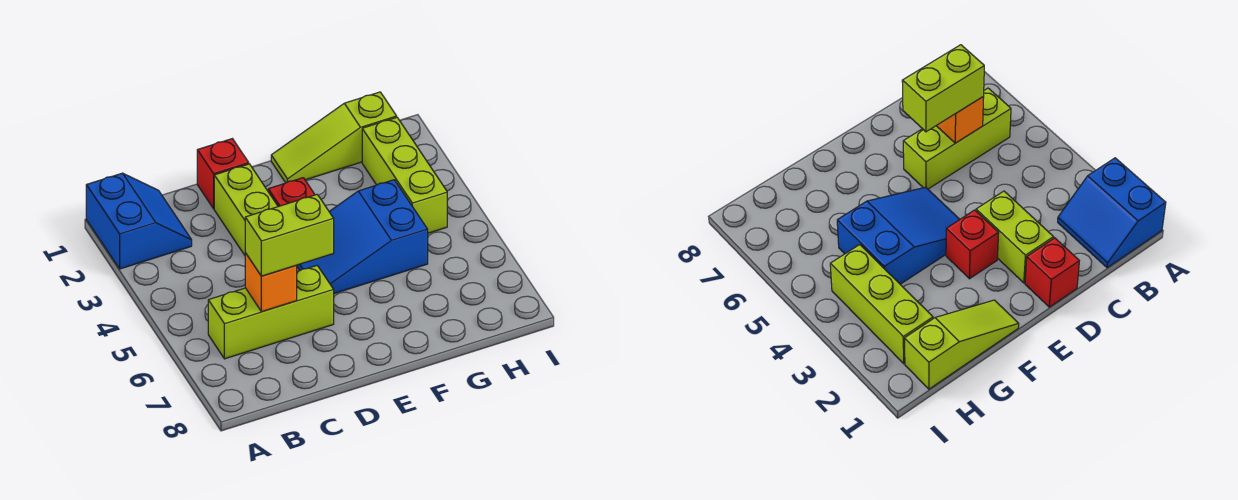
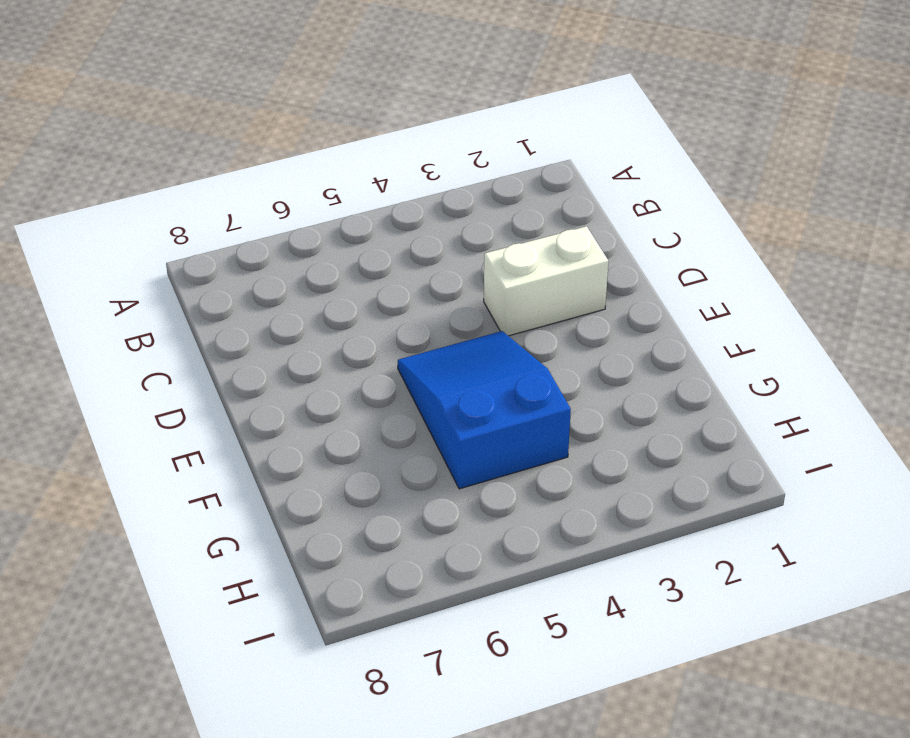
white 1x2 brick [484,226,609,336] -> lime 1x2 brick [214,164,278,255]
none -> blue 2x2 slope [86,173,192,269]
none -> lime 1x3 brick [208,266,334,359]

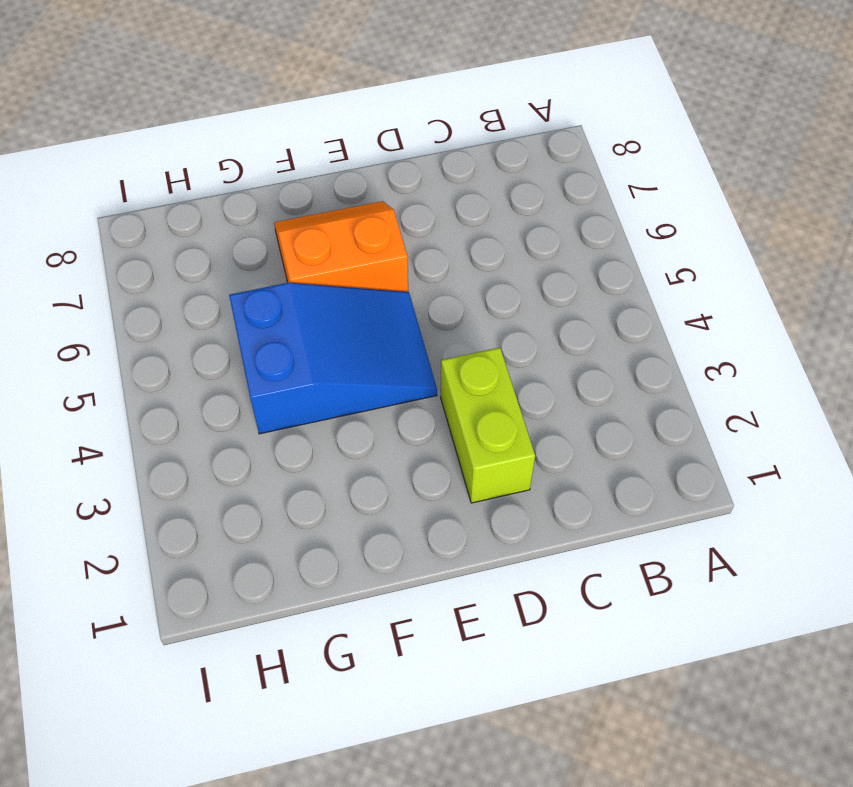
orange 2x2 slope [274,201,408,292] -> none
none -> blue 2x2 slope [86,173,192,269]
none -> lime 1x3 brick [208,266,334,359]

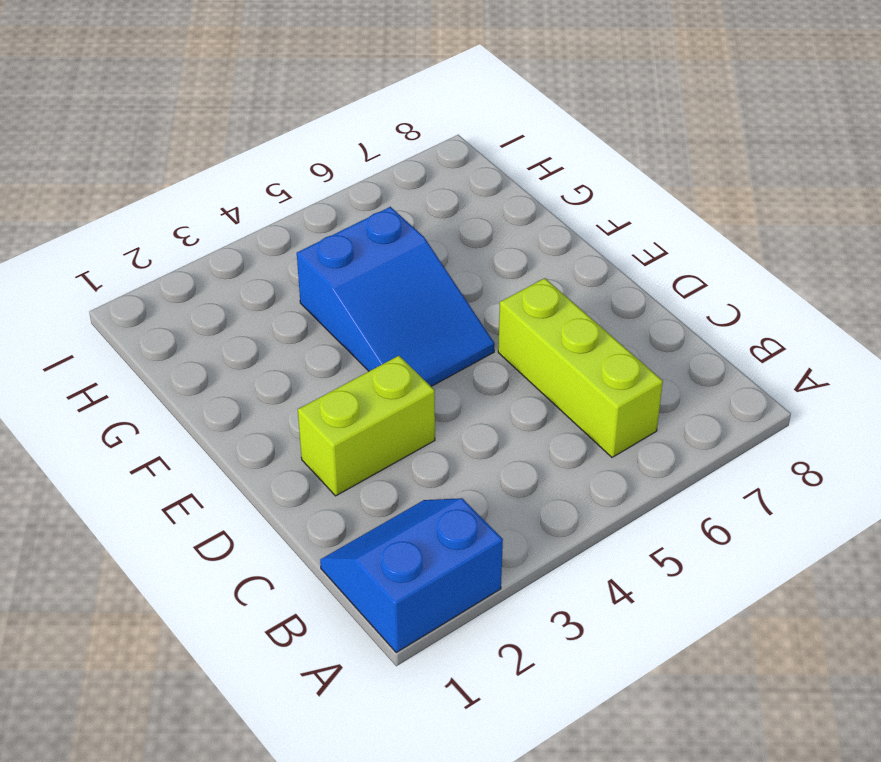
none -> red 1x1 brick [197,139,249,209]
none -> red 1x1 brick [268,178,315,207]

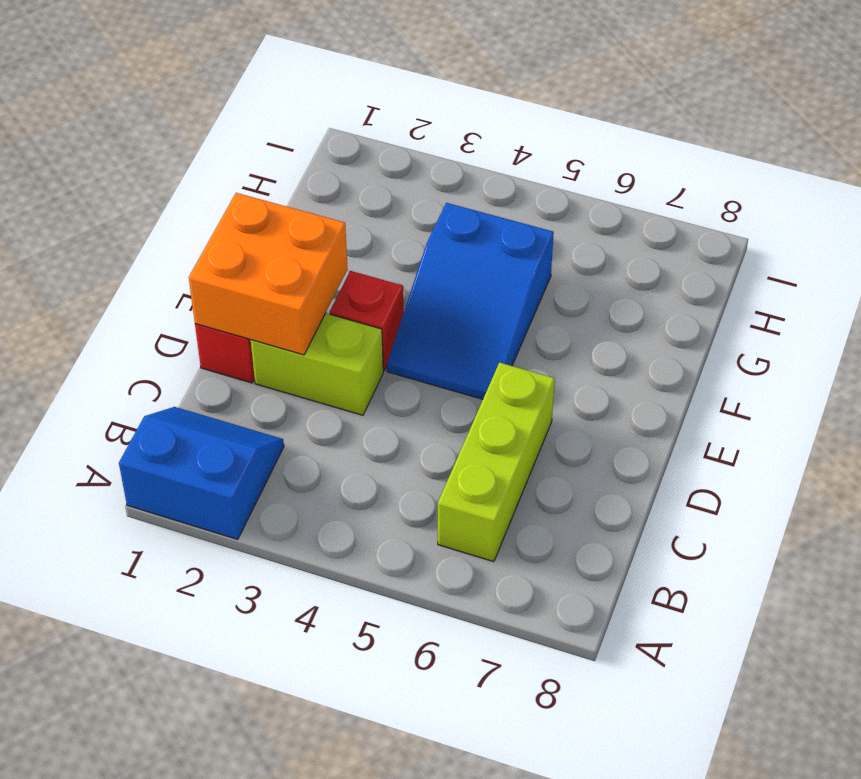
orange 2x2 brick [189,193,348,355] -> none
none -> lime 1x3 slope [271,92,397,183]
none -> lime 1x3 brick [362,117,447,233]

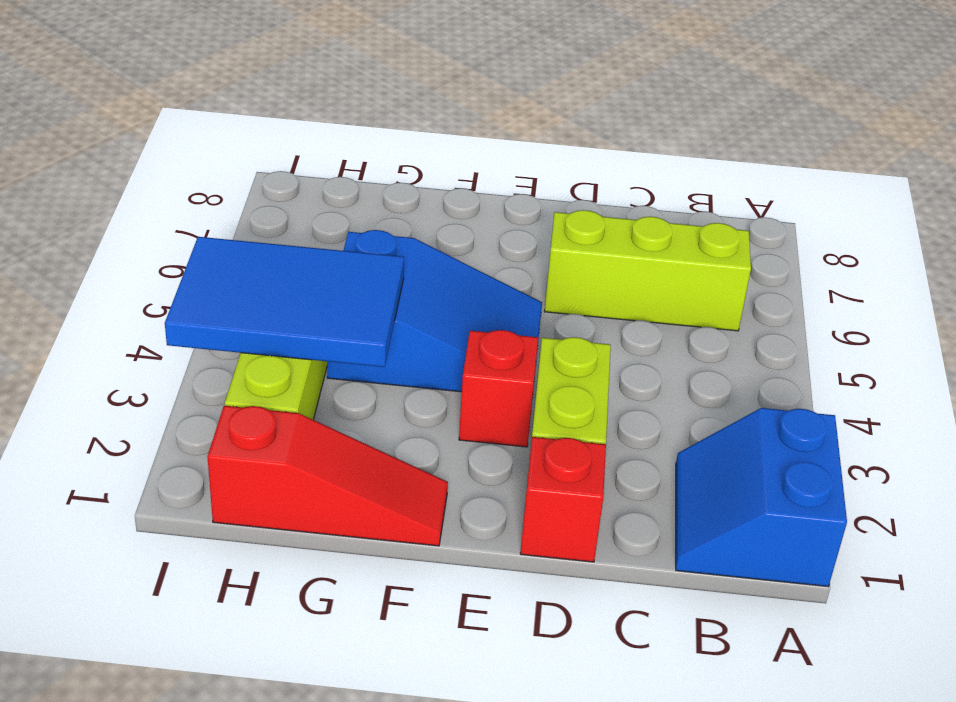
red 1x3 slope [208,406,448,546] -> lime 1x3 slope [271,92,397,183]
blue 2x3 tile [165,237,404,367] -> none
none -> orange 1x1 brick [245,253,297,312]
none -> lime 1x2 brick [245,195,334,276]

